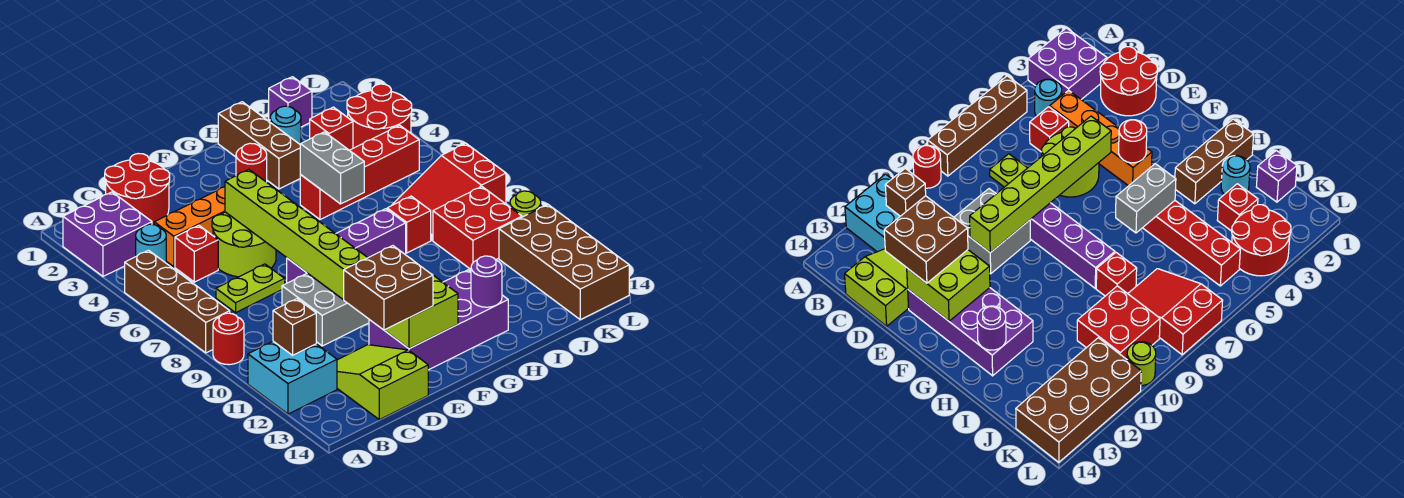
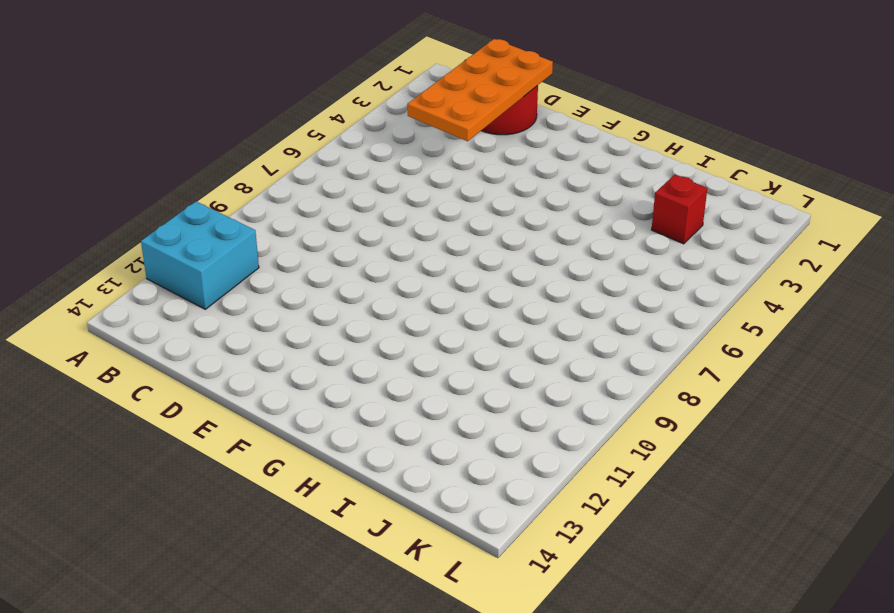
orange 2x4 plate [408,39,553,141] -> none
none -> purple 2x2 brick [63,192,152,276]
none -> brown 1x4 brick [125,250,230,353]
none -> red 1x1 round brick [213,313,244,365]
none -> cyan 1x1 round brick [136,224,166,263]

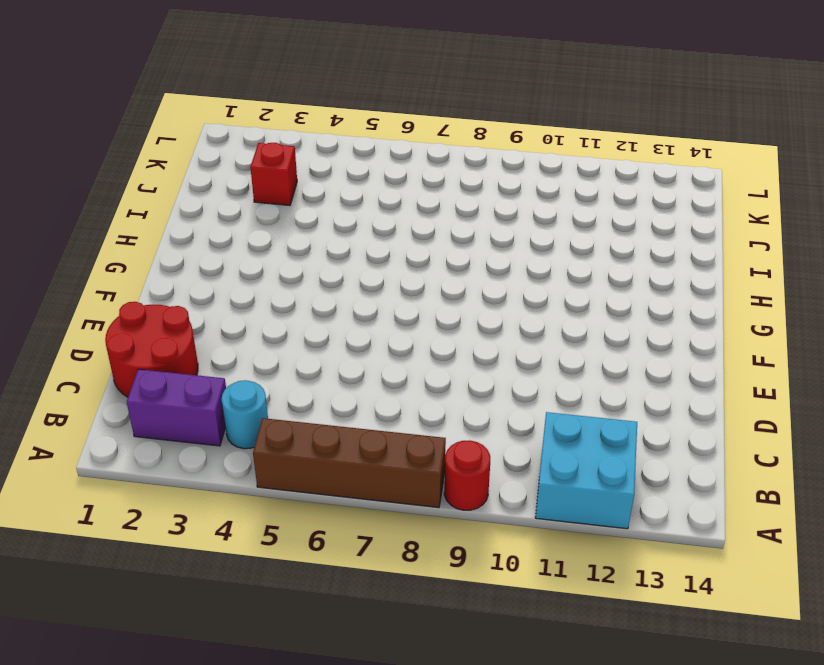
purple 1x2 brick [127,369,226,446] -> purple 2x2 brick [63,192,152,276]
none -> orange 1x4 brick [154,187,225,267]
none -> red 1x1 brick [175,225,218,282]
none -> lime 1x2 plate [216,264,285,313]
none -> lime 2x3 slope [337,345,428,420]

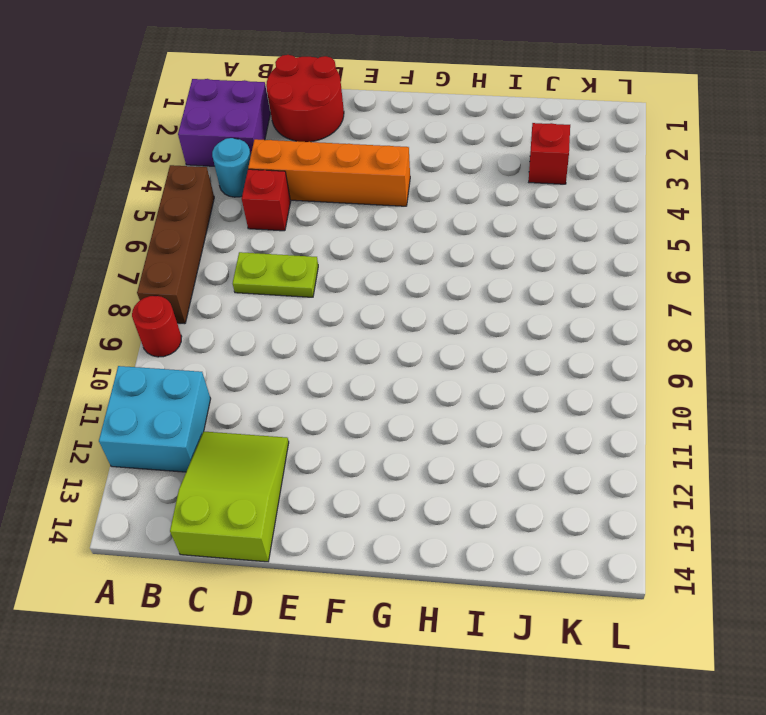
none -> lime 2x2 round brick [212,212,276,277]
none -> grey 2x2 brick [282,273,369,346]
none -> purple 1x4 brick [287,209,406,283]
none -> purple 2x4 brick [369,270,508,370]

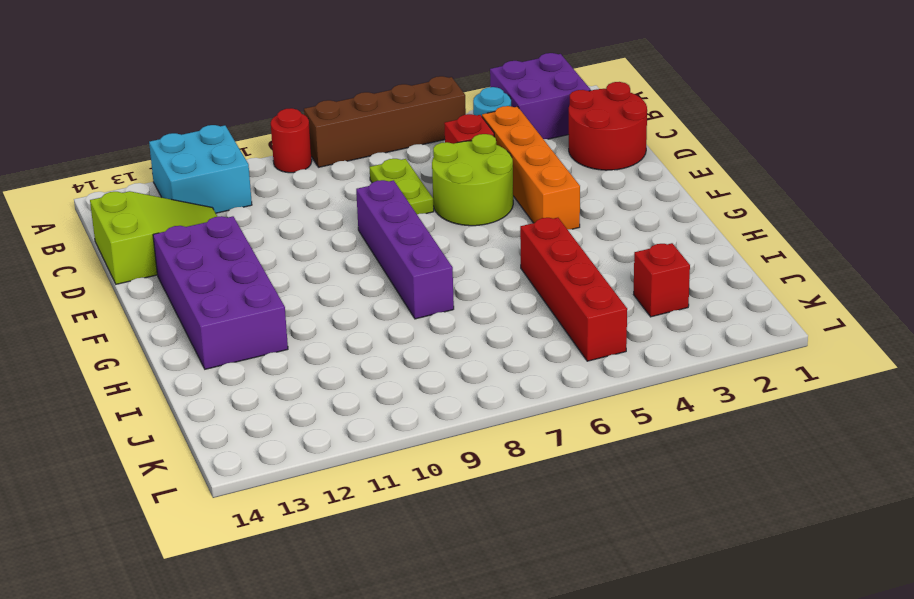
none -> grey 2x2 brick [282,273,369,346]
none -> brown 1x3 brick [218,102,301,189]
none -> cyan 1x1 round brick [270,106,301,144]
none -> red 1x1 brick [387,196,431,253]

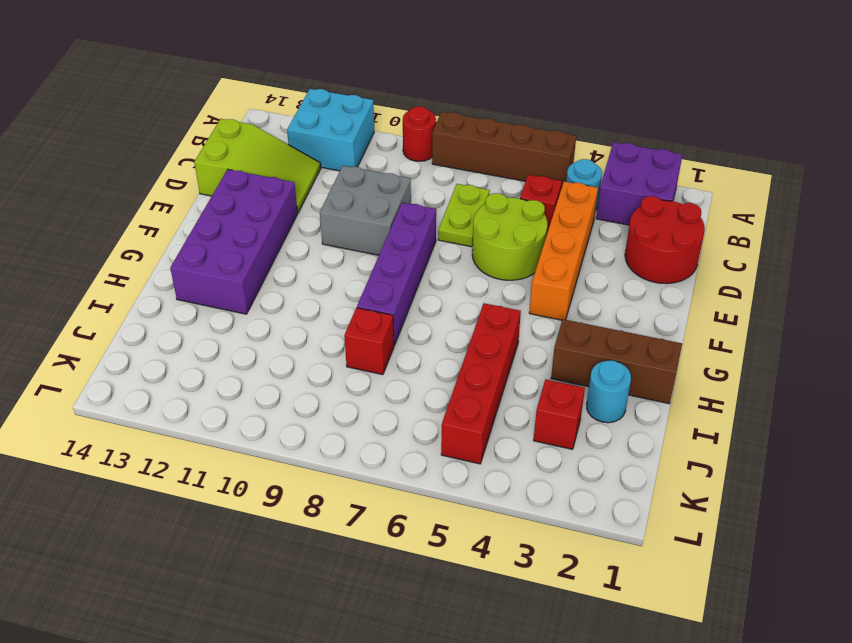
none -> purple 1x1 brick [269,77,312,127]
none -> red 2x3 slope [392,143,506,240]
none -> red 2x2 brick [433,187,522,269]
none -> red 2x2 round brick [347,84,412,148]

